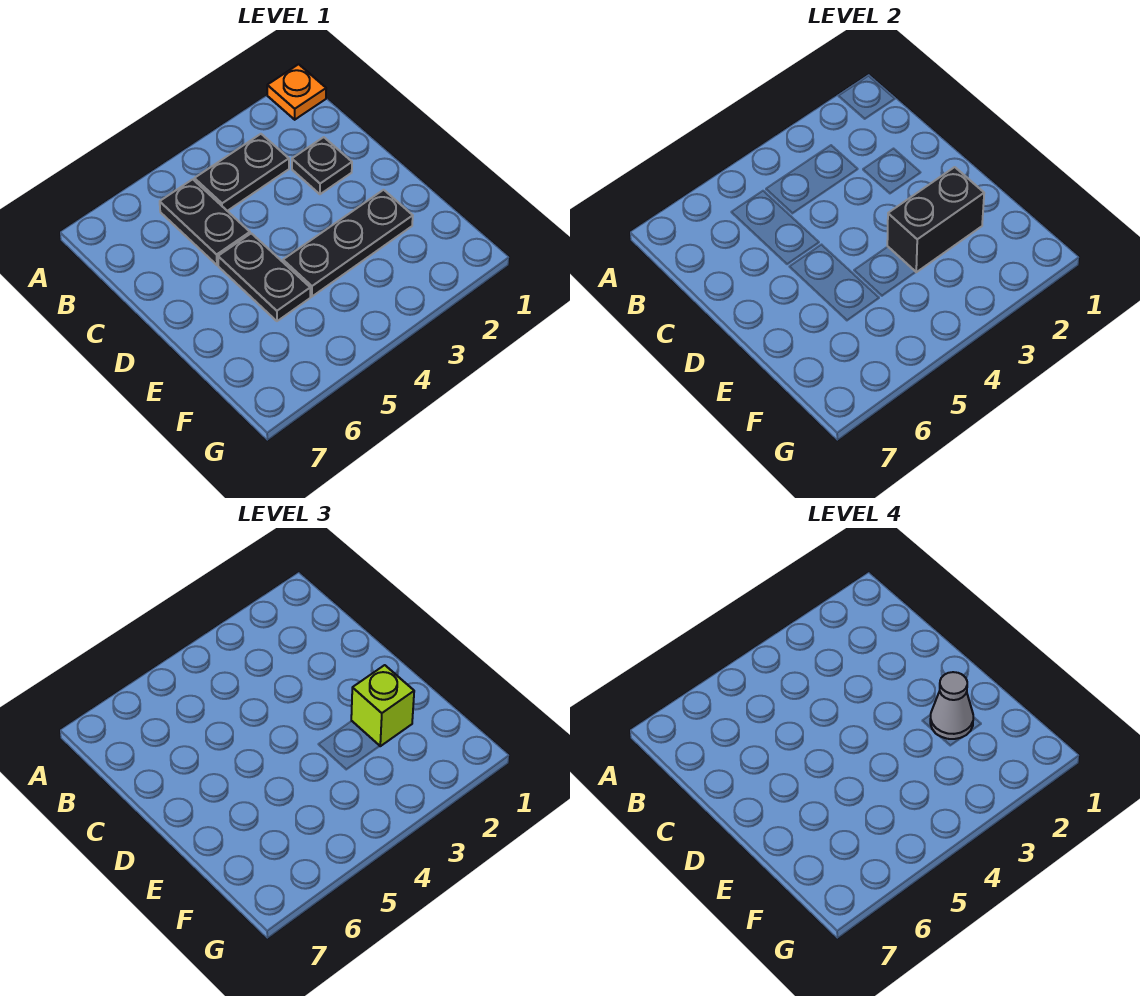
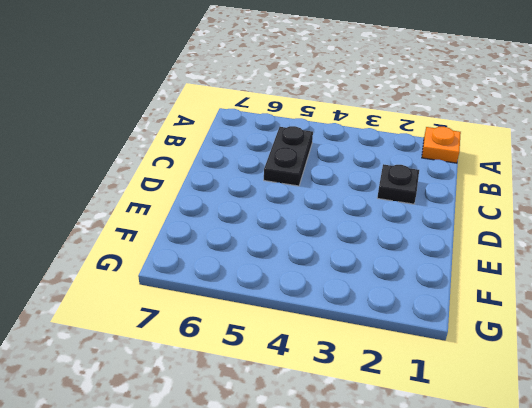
none -> black 1x2 plate [194,134,289,211]
none -> black 1x2 plate [218,233,310,321]

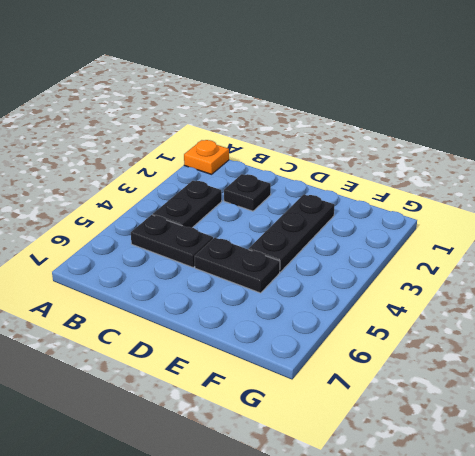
none -> black 1x2 brick [887,167,984,272]
none -> lime 1x1 brick [351,665,414,746]

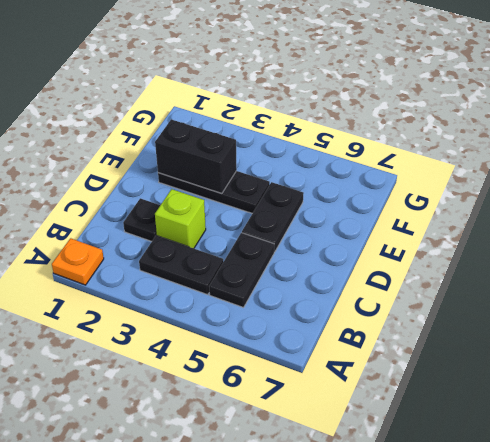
lime 1x1 brick [155,189,206,248] -> lime 1x1 brick moved to [351,665,414,746]
none -> grey 1x1 cone [930,672,973,739]

